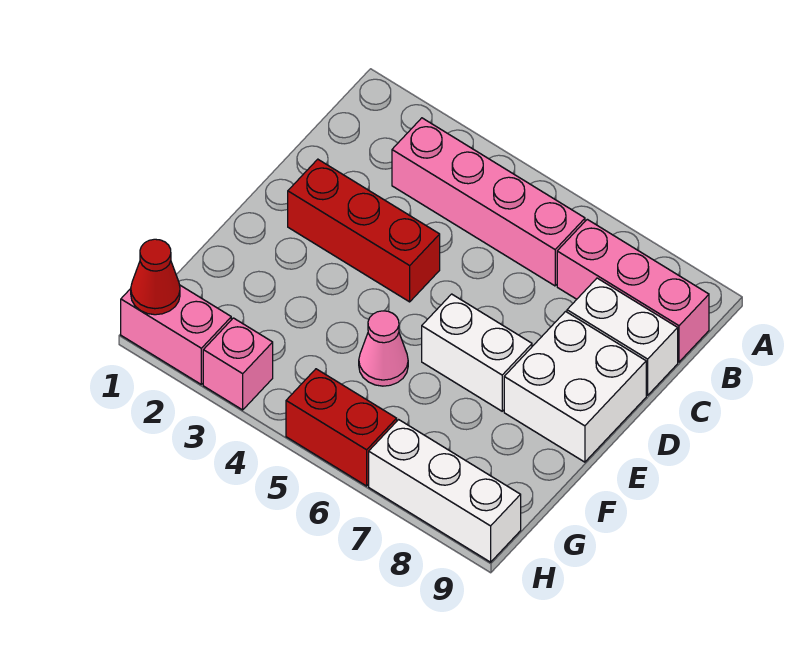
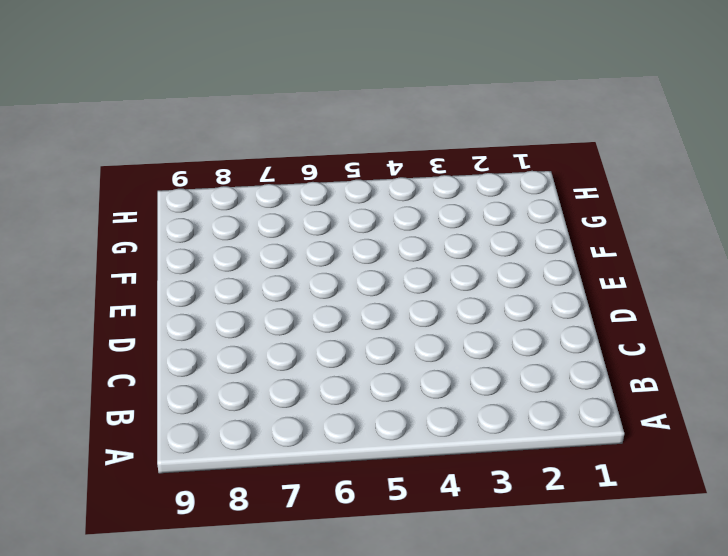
none -> pink 1x4 brick [392,118,585,286]
none -> pink 1x3 brick [557,219,709,362]
none -> white 1x2 brick [567,278,678,395]

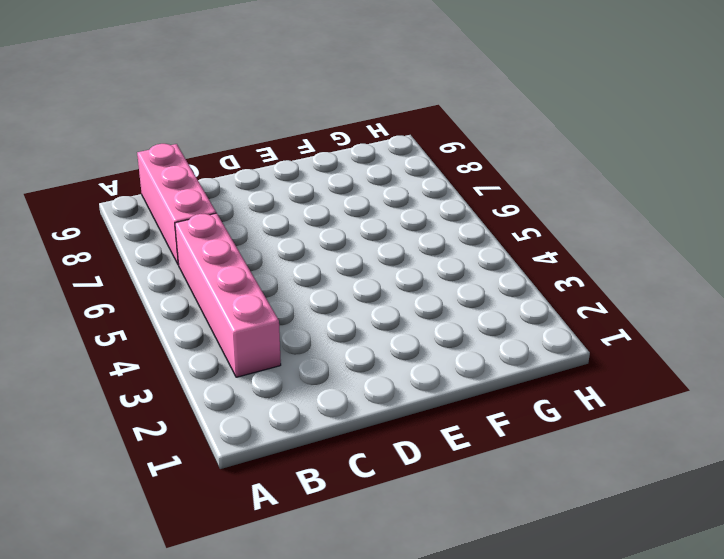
none -> white 1x2 brick [567,278,678,395]
none -> red 1x3 brick [288,159,440,302]
none -> white 2x2 brick [504,311,646,462]

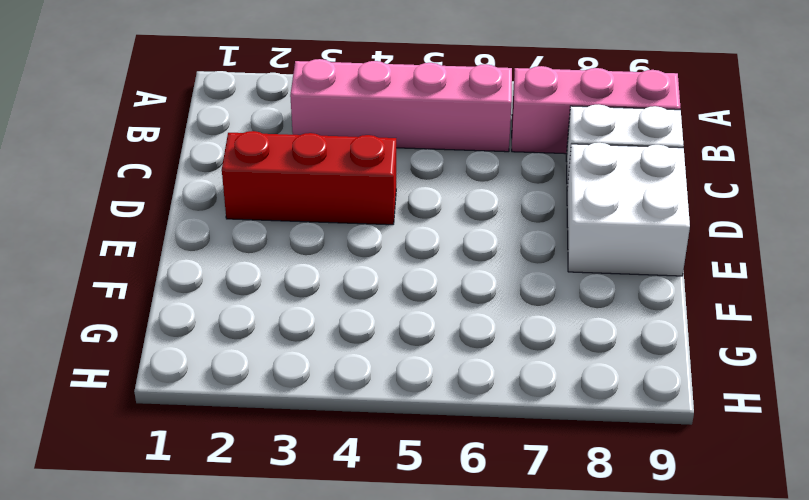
none -> white 1x2 brick [422,294,532,411]
none -> pink 1x1 cone [359,311,408,386]
none -> pink 1x2 brick [121,285,231,384]

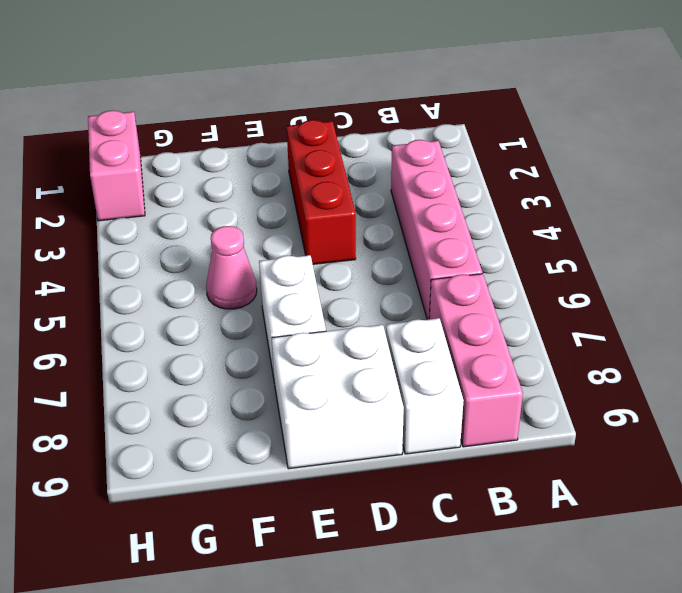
none -> pink 1x1 brick [203,318,273,410]
none -> red 1x2 brick [286,369,397,486]
none -> white 1x3 brick [369,420,521,562]

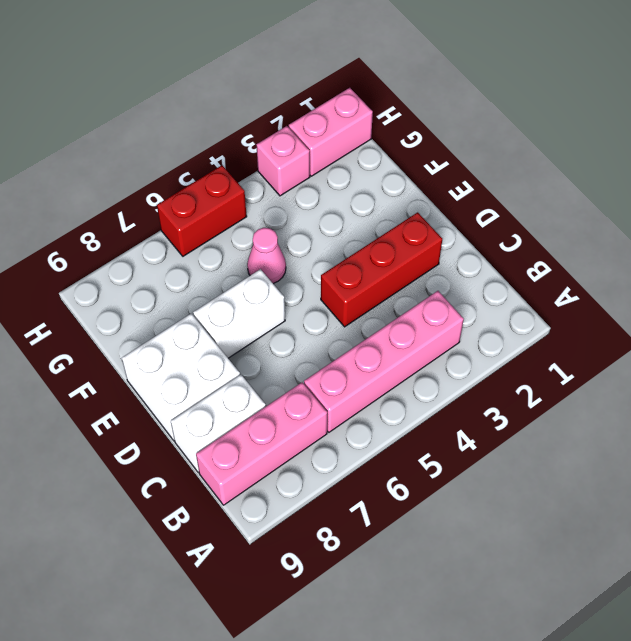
none -> white 1x3 brick [369,420,521,562]
none -> red 1x1 cone [131,239,180,315]

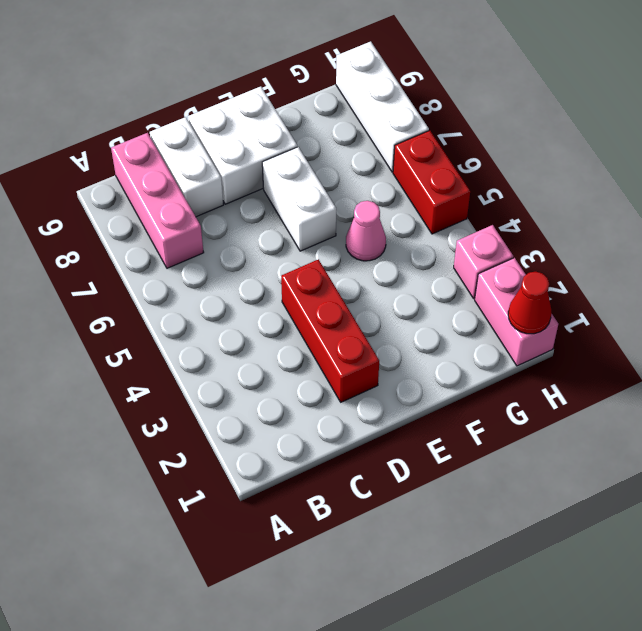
none -> pink 1x4 brick [392,118,585,286]

